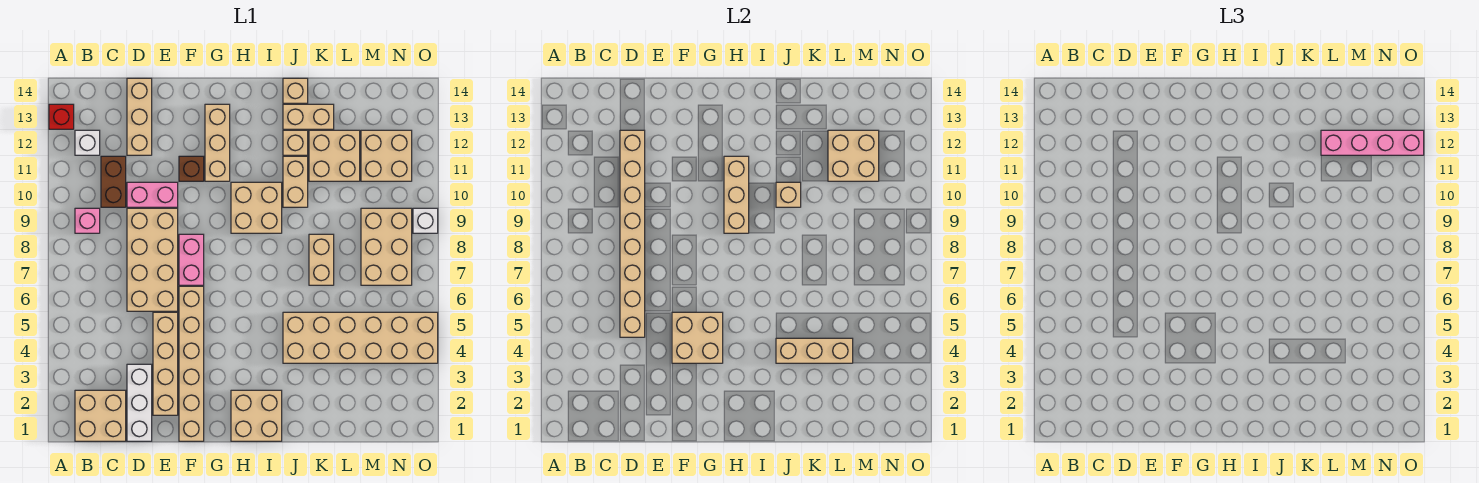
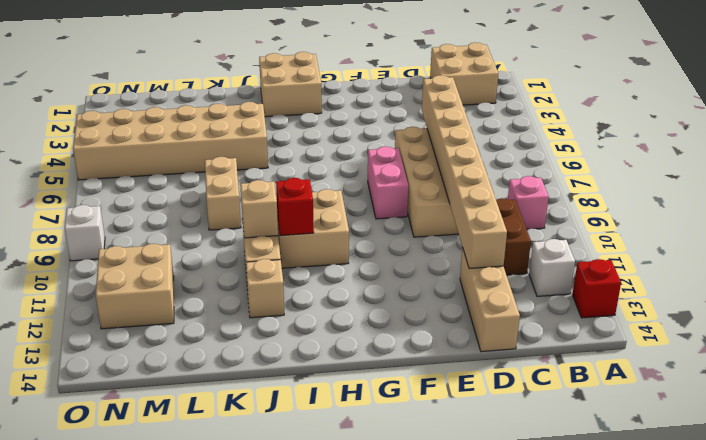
red 1x1 brick [276,178,314,236] -> none
none -> white 1x3 brick [127,364,152,441]
none -> pink 1x2 brick [127,182,178,207]
none -> tan 1x4 brick [153,312,178,415]
none -> tan 1x6 brick [179,286,204,441]

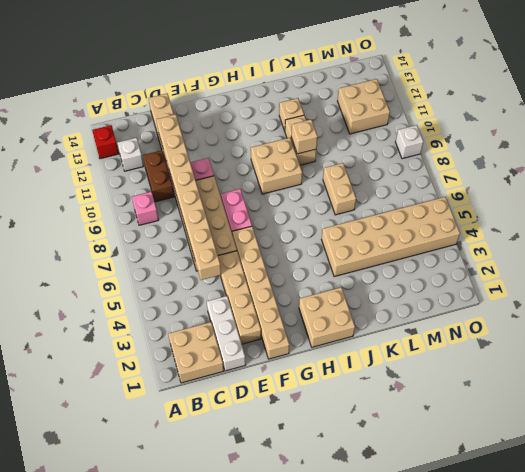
none -> brown 1x1 brick [179,156,204,181]
none -> tan 1x3 brick [205,104,230,181]
none -> tan 1x2 brick [283,104,334,129]
none -> tan 1x1 brick [283,78,308,103]

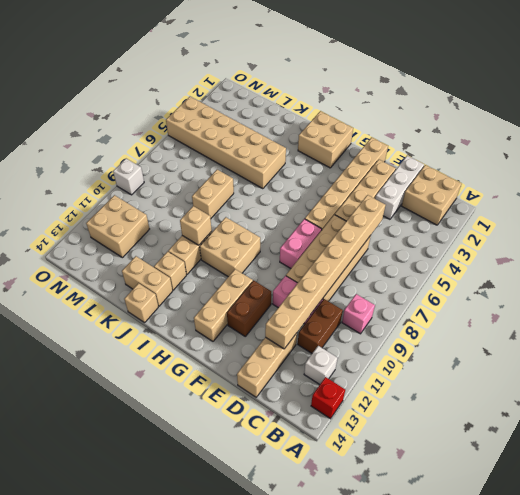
brown 1x2 brick [227,280,271,336] -> brown 1x1 brick [179,156,204,181]
none -> tan 2x2 brick [309,130,360,181]
none -> tan 2x3 brick [361,208,412,285]
none -> tan 2x2 brick [672,312,723,363]
none -> tan 1x3 brick [724,156,749,233]

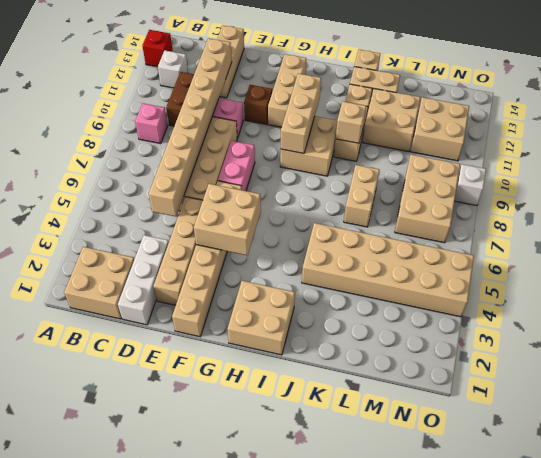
none -> tan 1x3 brick [776,338,853,363]
none -> tan 2x2 brick [828,130,879,181]
none -> pink 1x4 brick [1321,130,1424,155]

